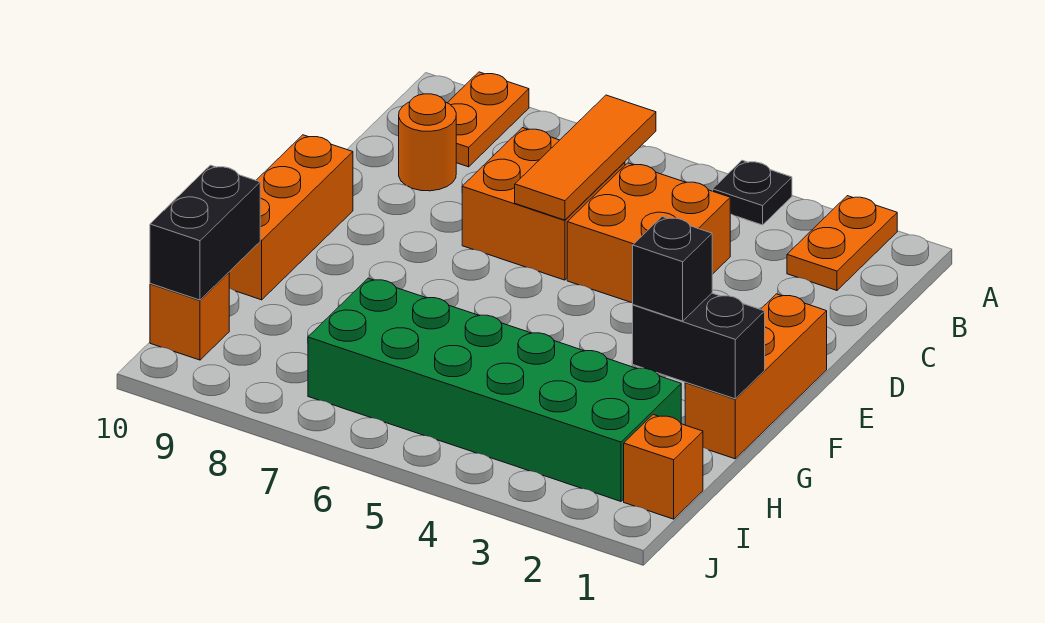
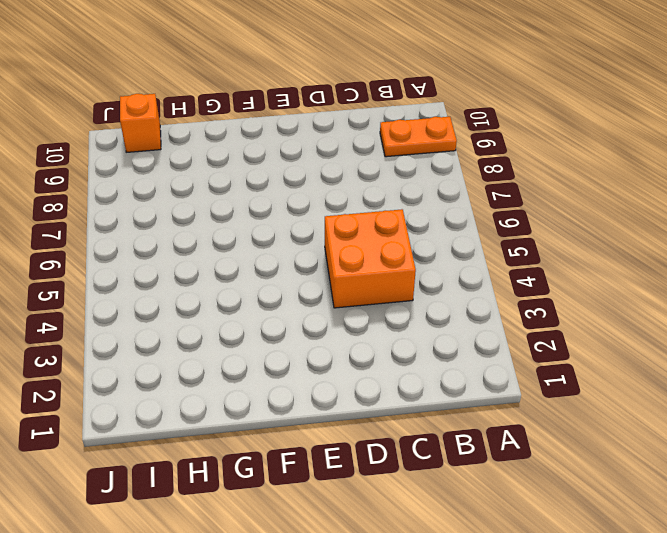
none -> orange 1x2 plate [787,196,897,290]
none -> black 1x1 plate [713,160,792,225]
none -> orange 2x2 brick [462,128,625,280]

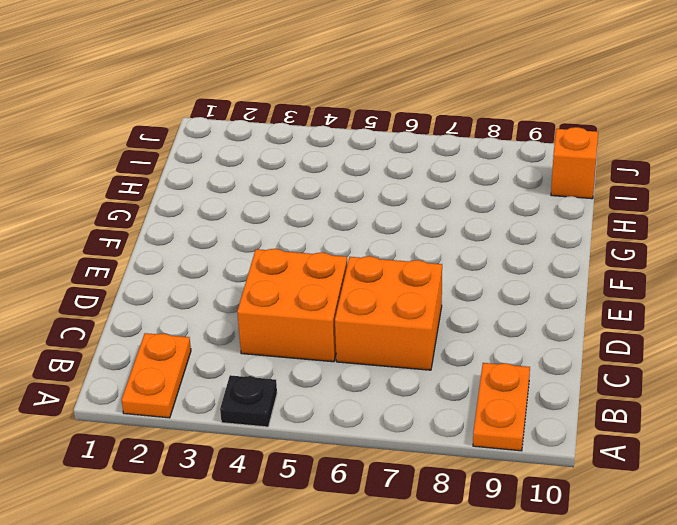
none -> orange 1x1 round brick [399,94,456,191]
none -> orange 1x3 brick [685,294,827,459]
none -> orange 1x3 brick [229,135,353,300]

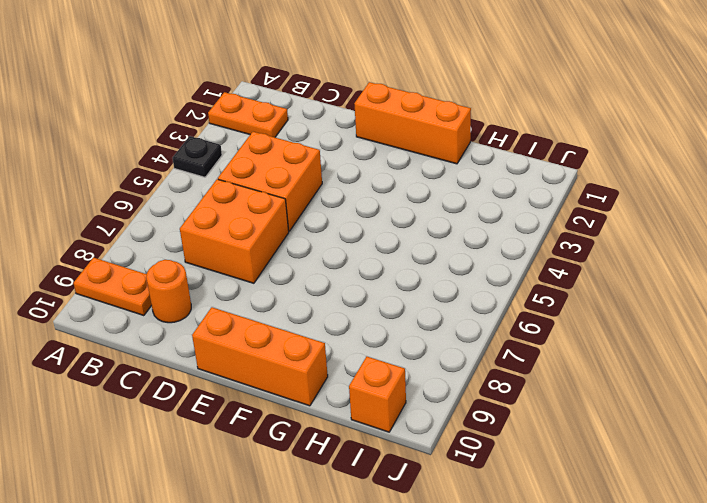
none -> green 2x6 brick [308,278,681,501]
none -> orange 1x1 brick [624,415,703,519]
none -> orange 1x3 tile [515,95,656,220]

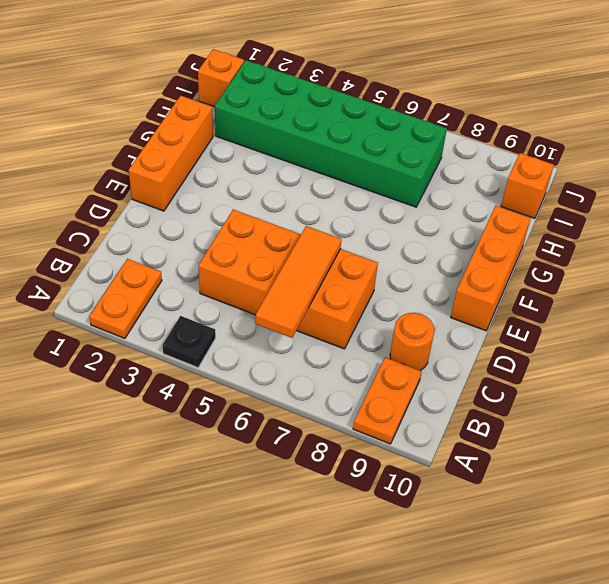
none -> black 1x2 brick [633,293,765,399]
none -> black 1x2 brick [150,165,260,300]
none -> black 1x1 brick [633,217,712,321]

